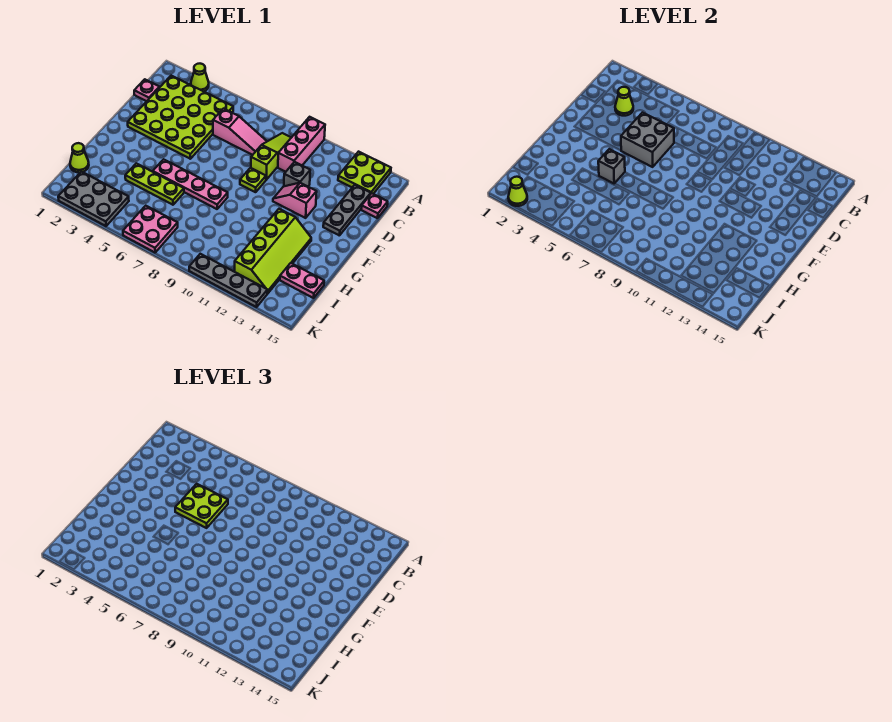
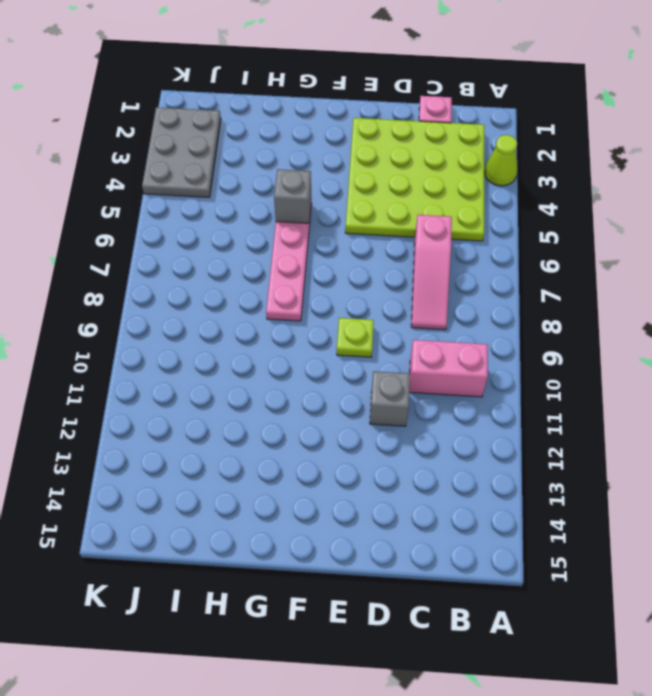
pink 1x2 brick [409,340,488,397] -> pink 1x3 brick [278,117,325,172]
none -> lime 2x2 plate [338,152,391,194]
none -> lime 1x3 slope [251,133,291,180]
none -> grey 1x3 plate [323,185,371,236]

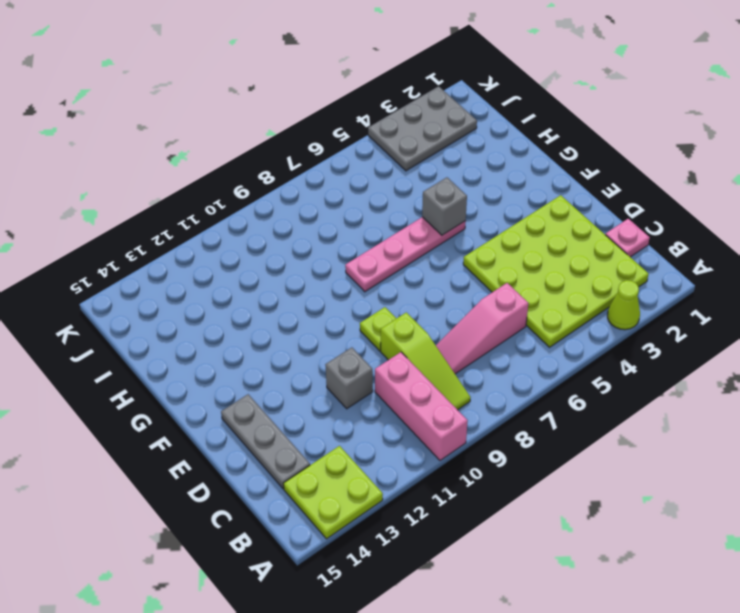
none -> pink 1x1 plate [361,193,388,218]
none -> pink 1x2 slope [273,183,317,218]
none -> lime 2x4 slope [235,209,311,293]

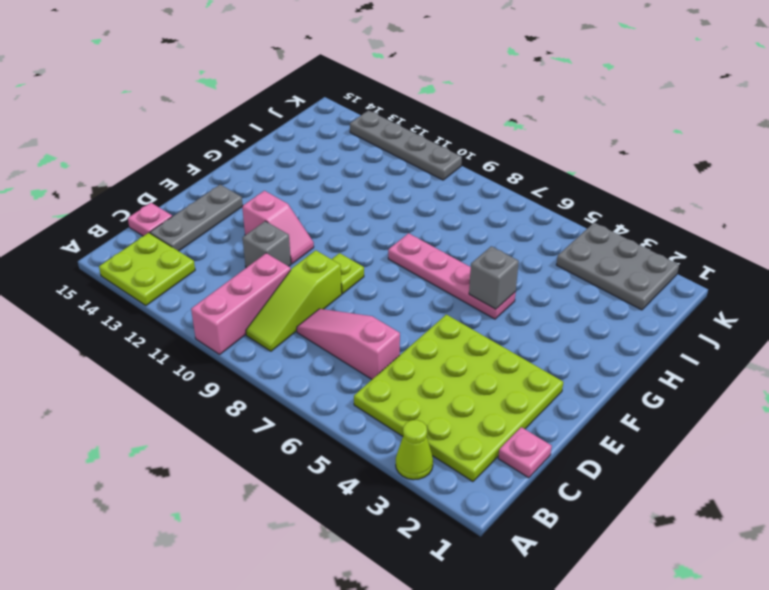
none -> lime 2x4 slope [235,209,311,293]
none -> lime 1x3 plate [125,163,184,205]
none -> lime 1x1 cone [70,143,89,173]

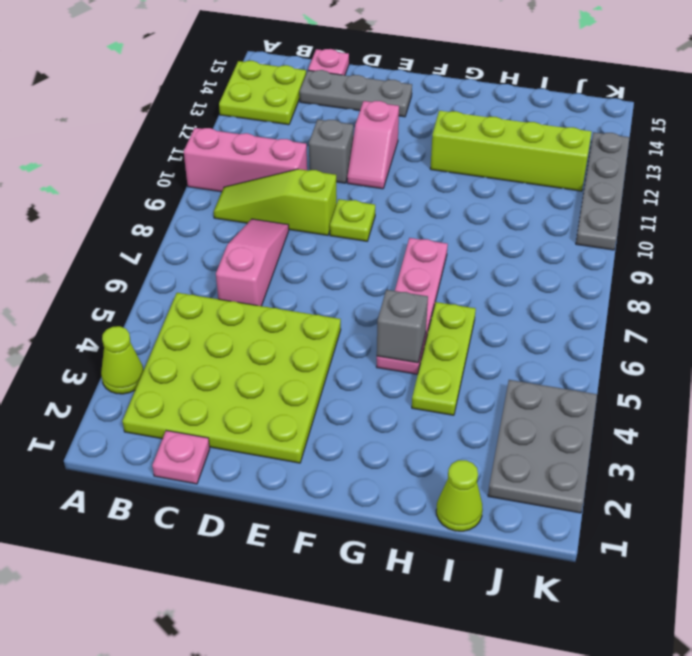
none -> pink 1x2 plate [280,263,324,298]
none -> pink 2x2 plate [123,206,178,252]
none -> lime 1x1 cone [615,87,633,116]

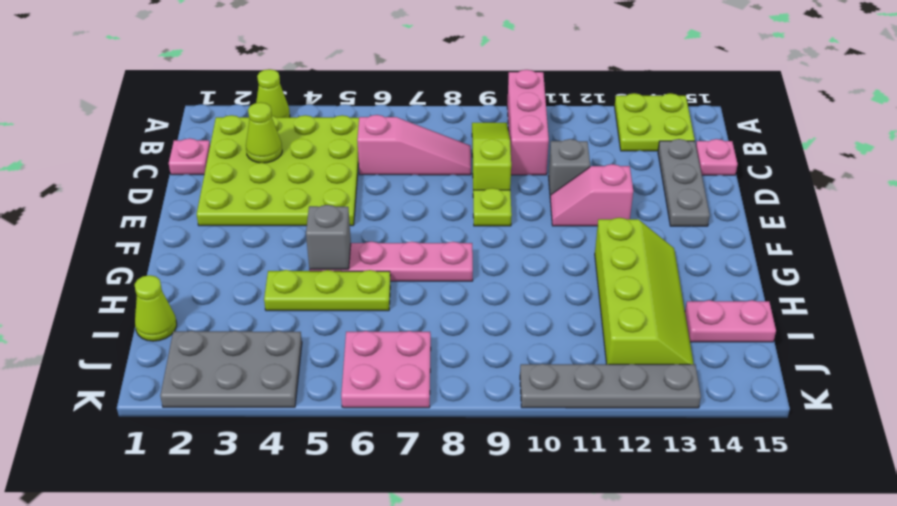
none -> grey 2x2 brick [621,113,674,167]
none -> lime 1x1 cone [508,177,527,206]
none -> lime 2x2 plate [175,484,228,528]

